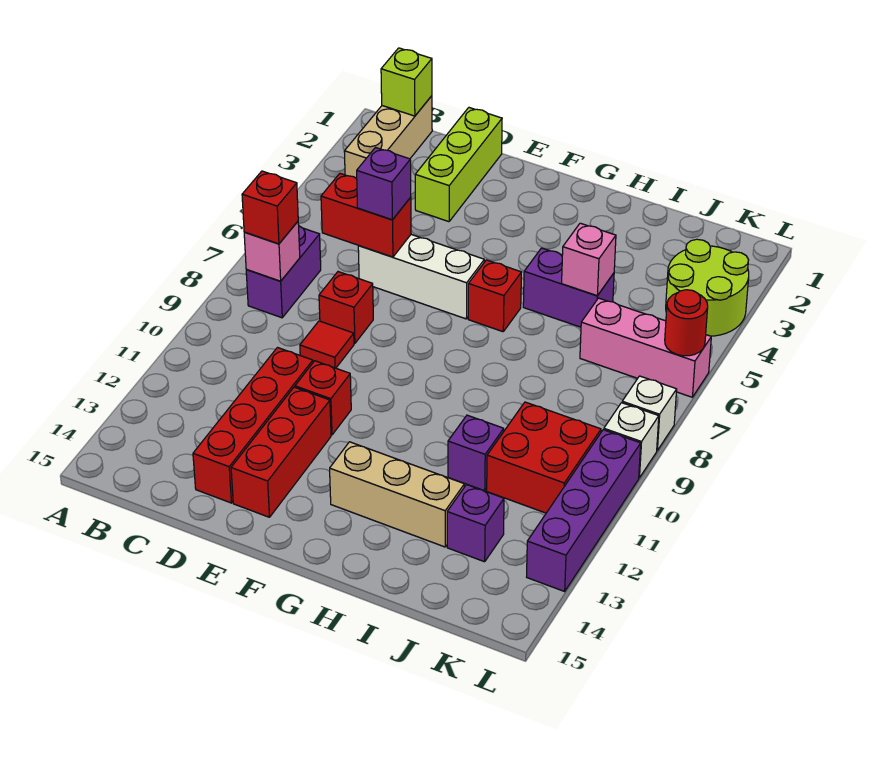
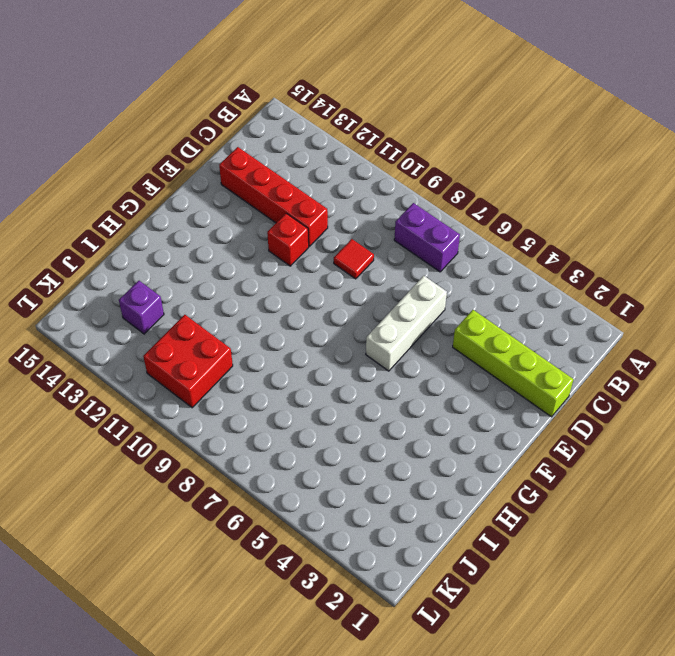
lime 1x4 brick [453,310,573,417] -> lime 1x3 brick [415,108,502,222]
none -> tan 1x3 brick [344,96,432,178]
none -> red 1x1 brick [319,272,373,343]
none -> red 1x3 brick [231,387,331,517]

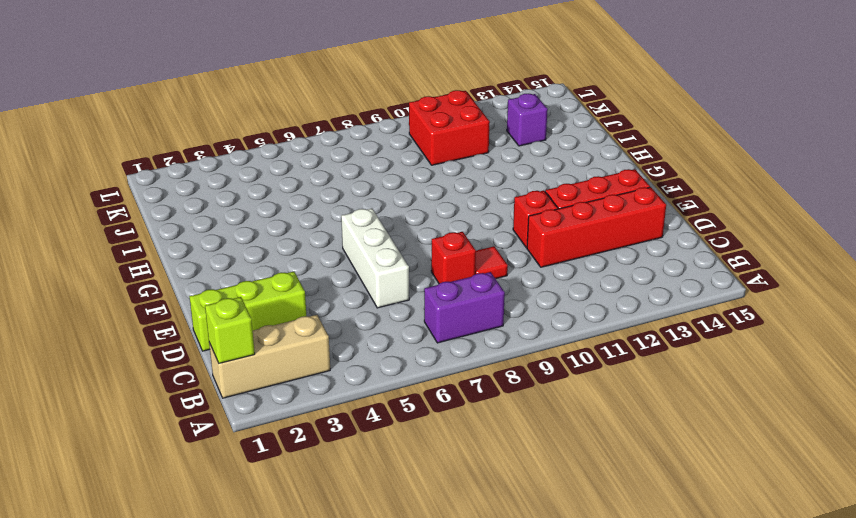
none -> red 1x1 brick [468,260,522,332]
none -> tan 1x3 brick [330,442,464,547]
none -> purple 1x2 brick [523,248,614,327]

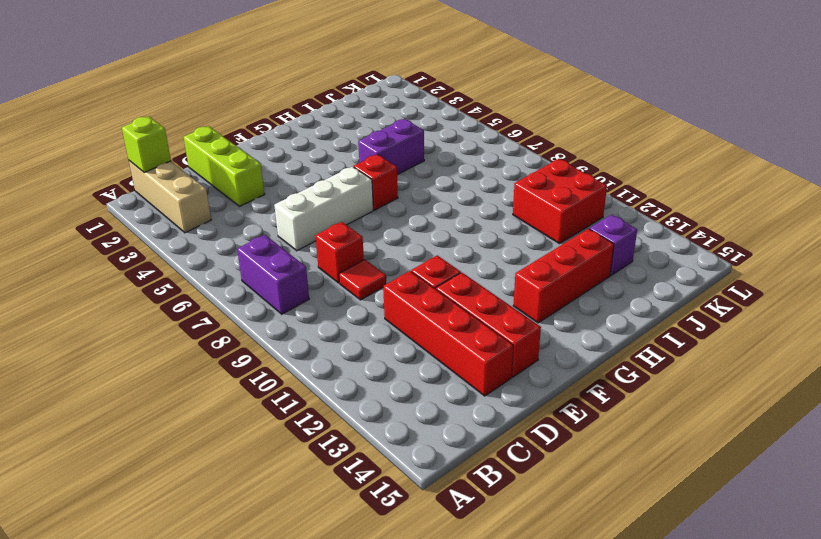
red 1x3 brick [513,229,614,323] -> tan 1x3 brick [330,442,464,547]
none -> purple 1x1 brick [448,415,504,491]
none -> pink 1x3 brick [580,298,711,397]
none -> lime 2x2 round brick [666,239,749,336]

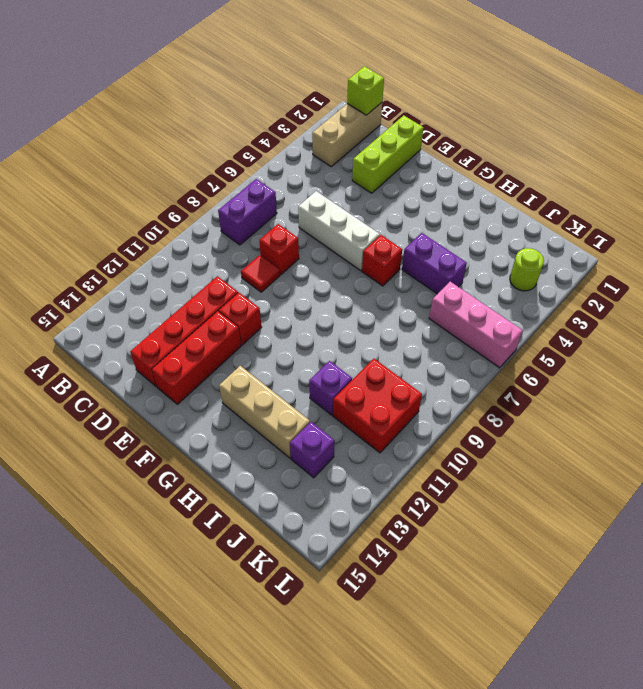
lime 1x1 round brick [510,248,544,291] -> lime 2x2 round brick [666,239,749,336]
none -> white 1x1 brick [622,376,677,450]
none -> white 1x1 brick [604,403,659,478]
none -> purple 1x4 brick [527,430,641,591]

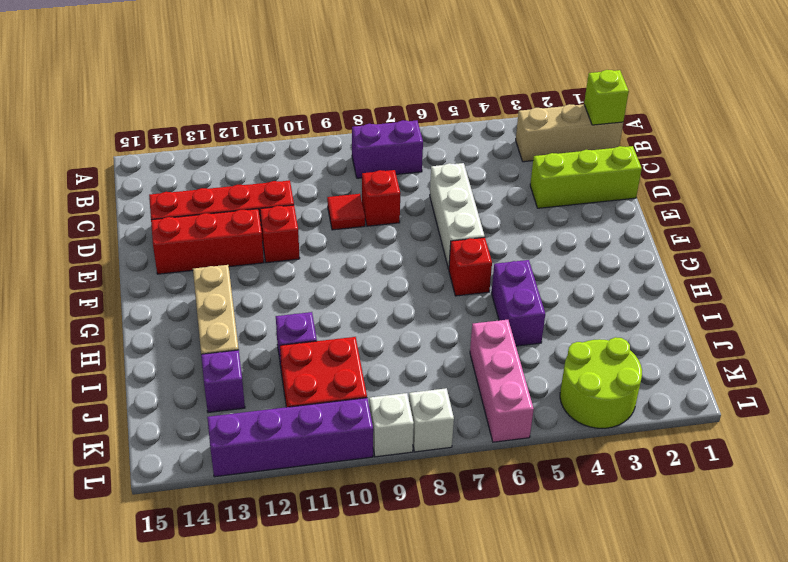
none -> pink 1x1 brick [244,222,300,281]
none -> red 1x2 brick [321,174,411,257]
none -> pink 1x1 brick [562,223,616,296]

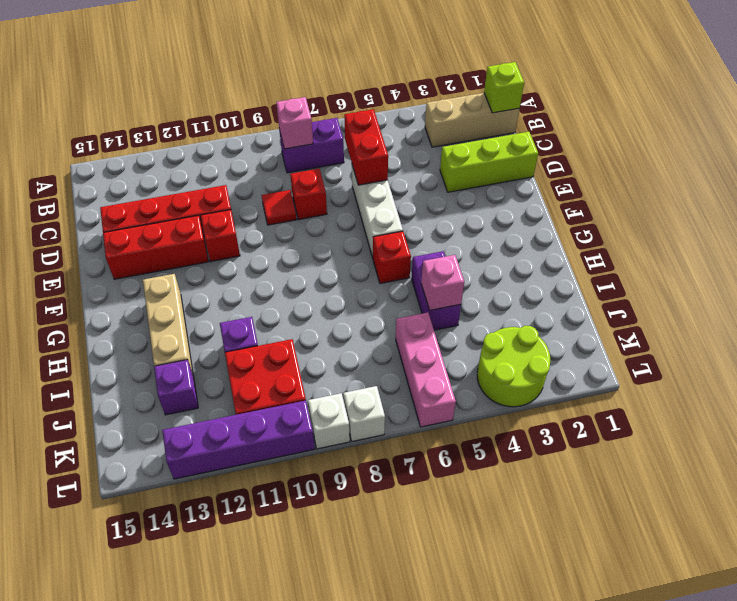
none -> red 1x1 round brick [665,290,708,356]
none -> red 1x1 brick [242,171,298,244]
none -> purple 1x1 brick [357,148,411,220]

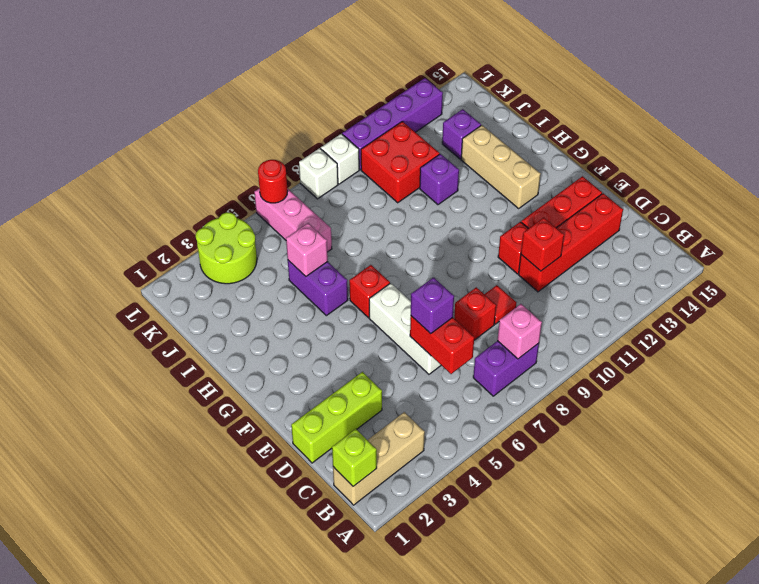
red 1x1 brick [521,218,564,271] -> red 1x1 brick moved to [242,171,298,244]

